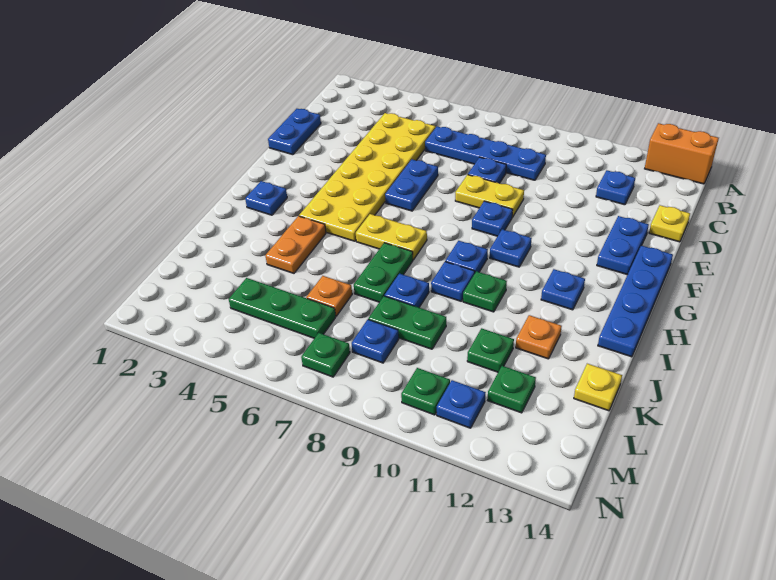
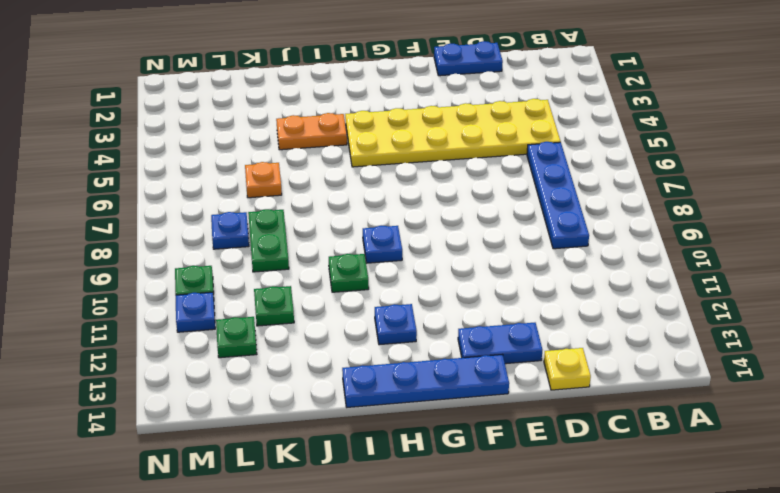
none -> orange 1x2 brick [645,123,719,184]
none -> blue 1x1 plate [596,170,635,205]
none -> blue 1x1 plate [468,157,506,183]
none -> blue 1x2 plate [385,159,438,211]

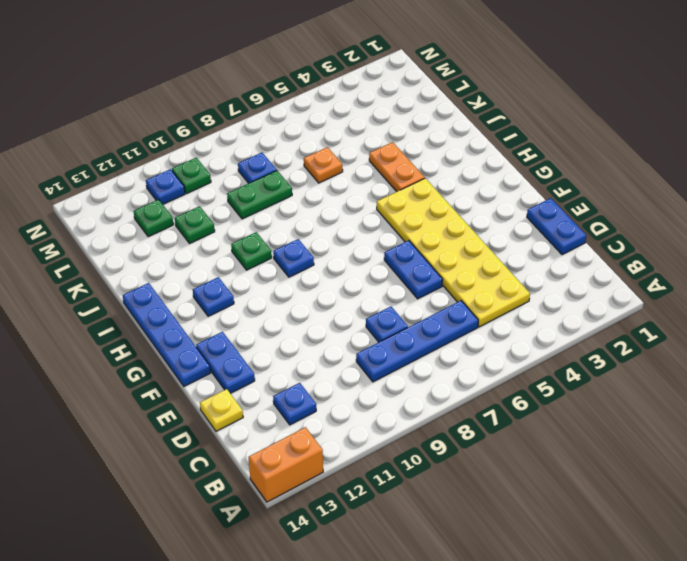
none -> yellow 1x2 plate [455,175,524,217]
none -> blue 1x1 plate [472,201,513,236]
none -> blue 1x1 plate [490,229,532,267]
none -> blue 1x1 plate [245,181,287,215]

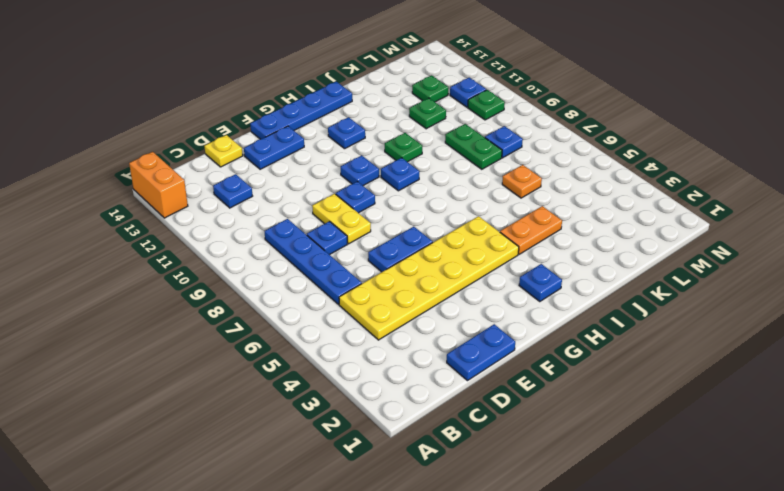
none -> yellow 1x2 plate [356,214,427,260]
none -> green 1x2 plate [354,243,413,302]
none -> blue 1x1 plate [431,262,475,301]
none -> blue 1x1 plate [385,274,429,307]

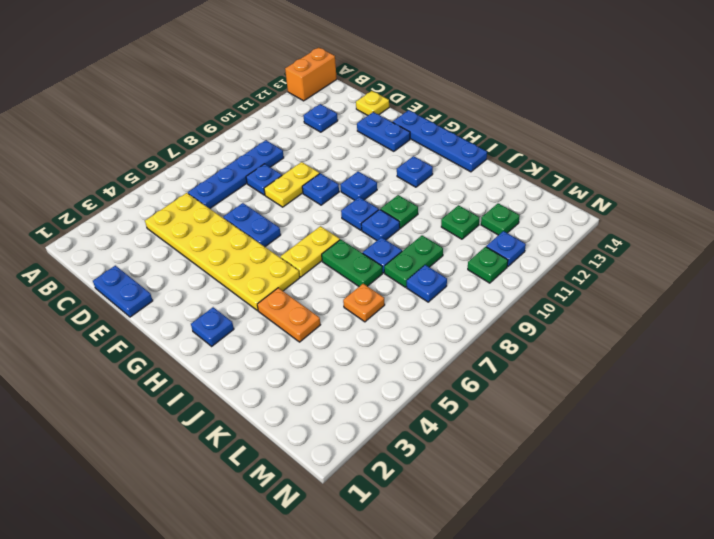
none -> orange 1x1 plate [516,315,562,359]
none -> yellow 1x1 plate [574,364,622,411]
none -> green 1x3 plate [229,278,336,338]
none -> green 1x1 plate [301,333,350,377]

